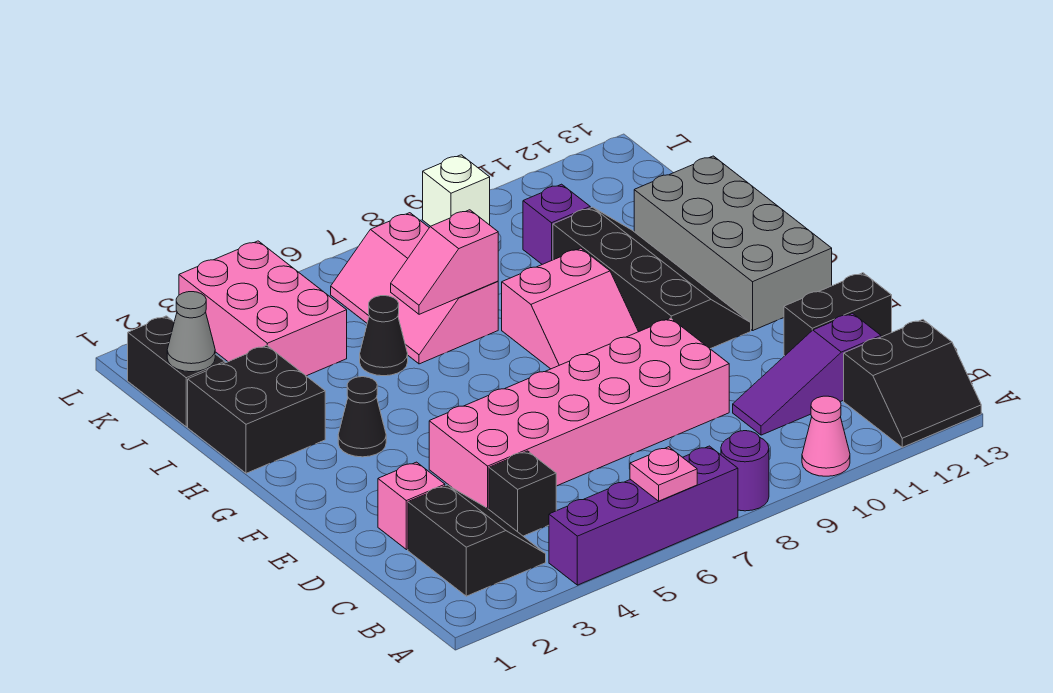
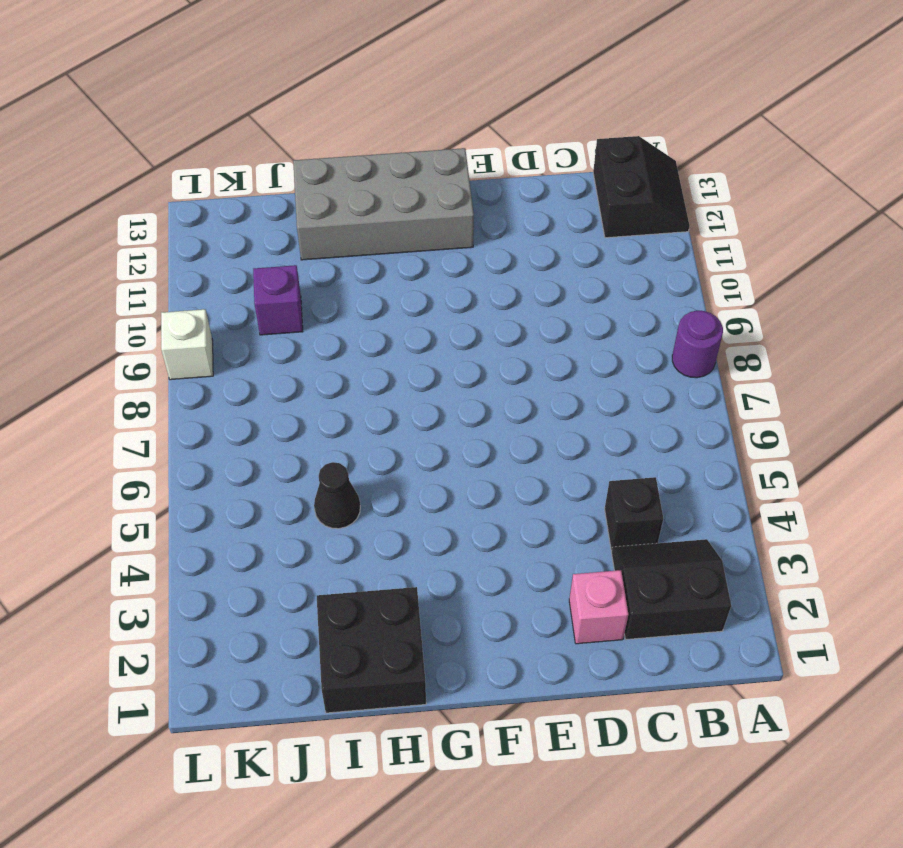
none -> purple 1x4 brick [549,446,738,585]
none -> pink 1x1 cone [802,396,850,476]
none -> purple 1x3 slope [733,313,881,435]

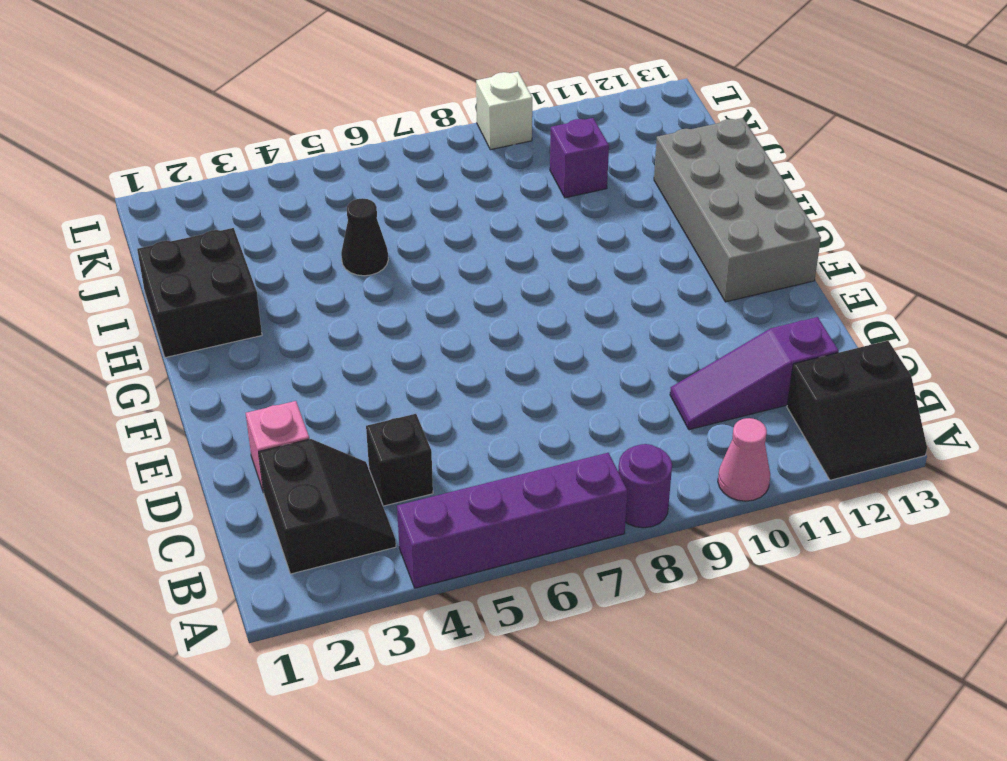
none -> pink 2x6 brick [429,318,729,509]
none -> black 1x2 brick [784,273,892,356]
none -> black 2x4 slope [553,207,751,349]

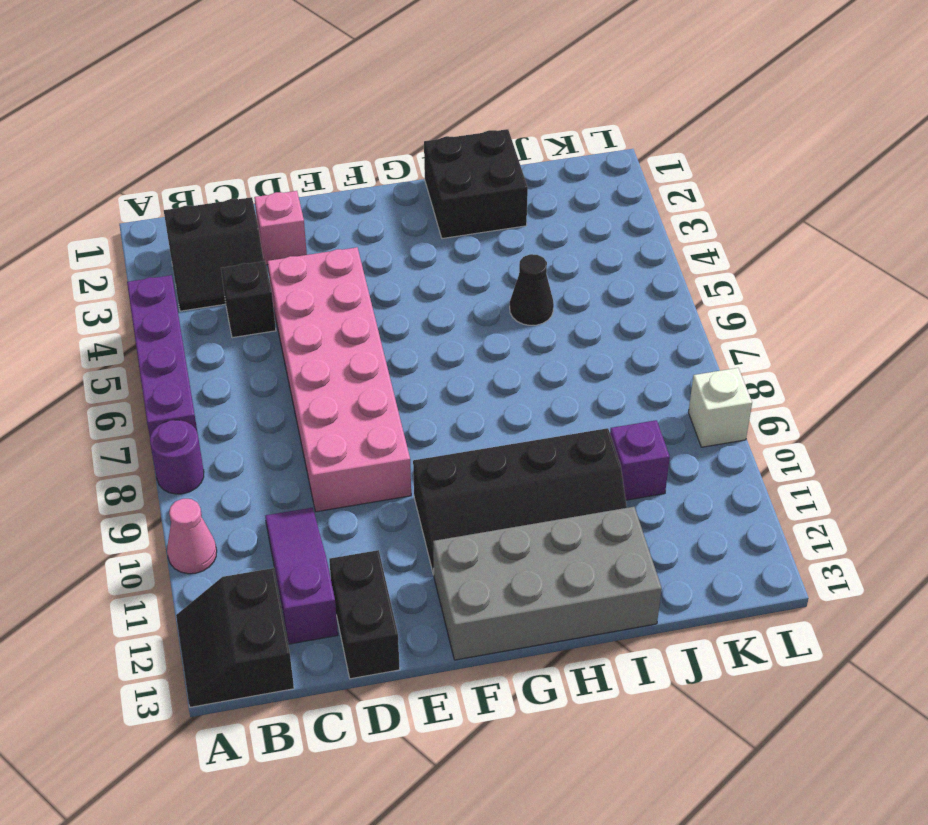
none -> black 1x1 cone [338,377,386,457]
none -> pink 2x2 slope [502,248,638,369]
none -> pink 2x3 slope [331,213,498,364]

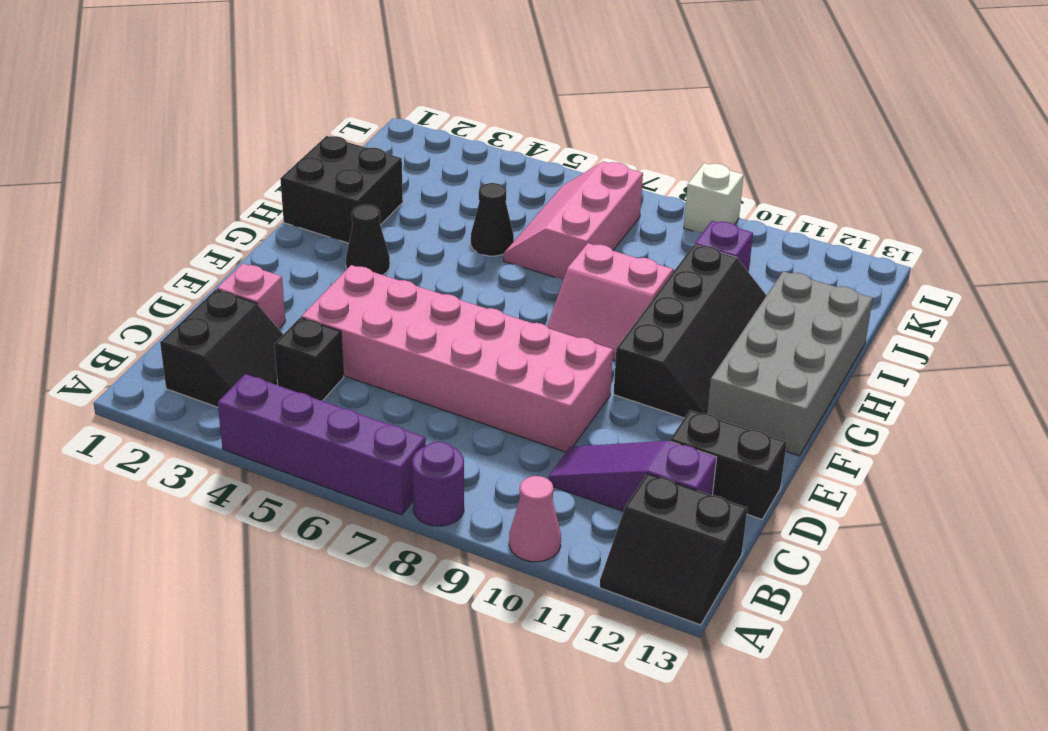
none -> black 1x2 brick [128,316,225,427]
none -> pink 2x3 brick [179,241,347,376]
none -> pink 1x1 plate [630,447,697,501]

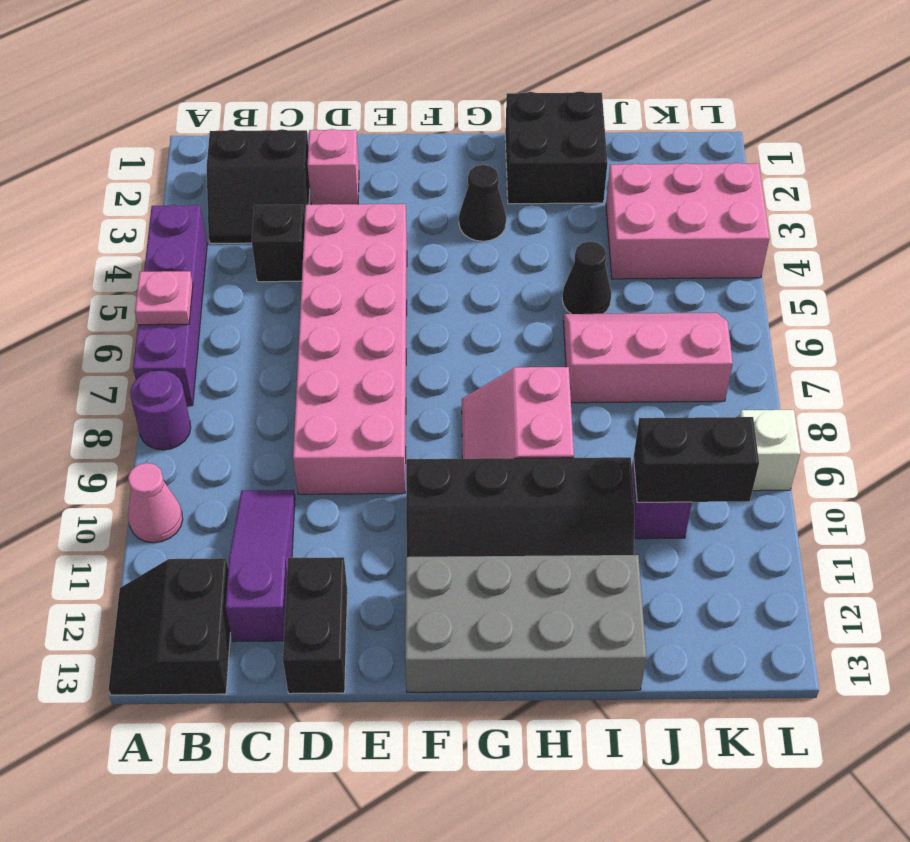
black 1x2 brick [634,417,759,502] -> black 1x2 brick moved to [128,316,225,427]
none -> pink 1x2 slope [391,210,498,314]
none -> grey 1x1 cone [167,292,215,372]

